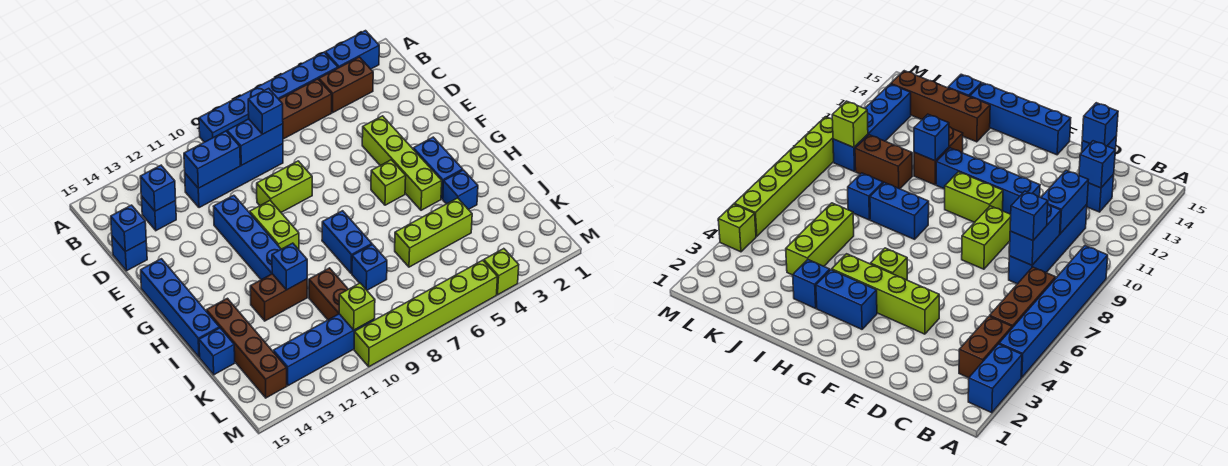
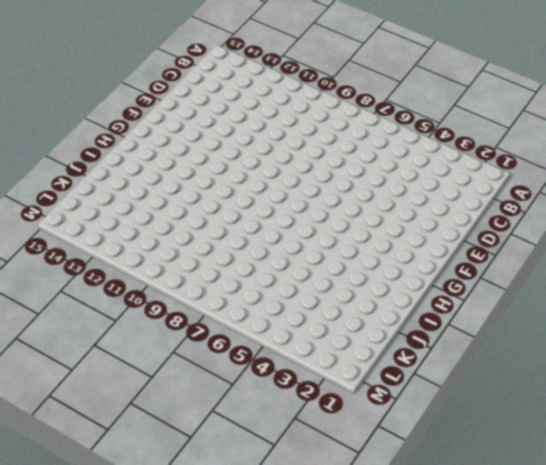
none -> blue 1x2 brick [325,31,379,69]
none -> blue 1x6 brick [199,52,338,142]
none -> brown 1x2 brick [319,57,373,113]
none -> brown 1x3 brick [279,79,332,139]

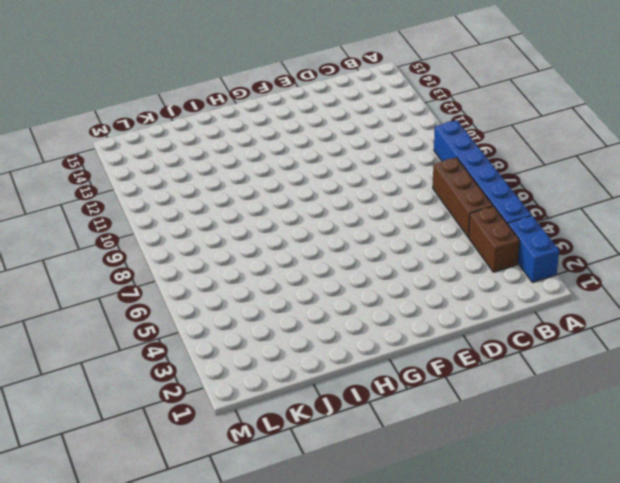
none -> blue 1x4 brick [185,144,283,208]
none -> blue 1x1 brick [141,196,176,231]
none -> blue 1x1 brick [112,236,147,271]
none -> lime 1x4 brick [362,116,442,210]

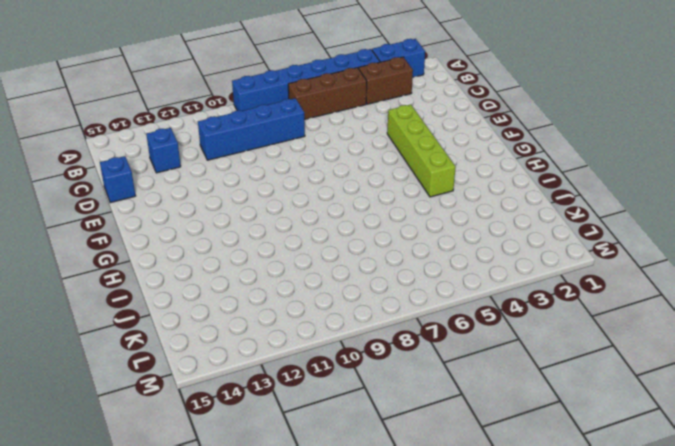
none -> lime 1x2 brick [257,161,312,212]
none -> blue 1x4 brick [213,195,281,280]
none -> lime 1x2 brick [250,201,299,249]
none -> blue 1x4 brick [141,259,219,357]

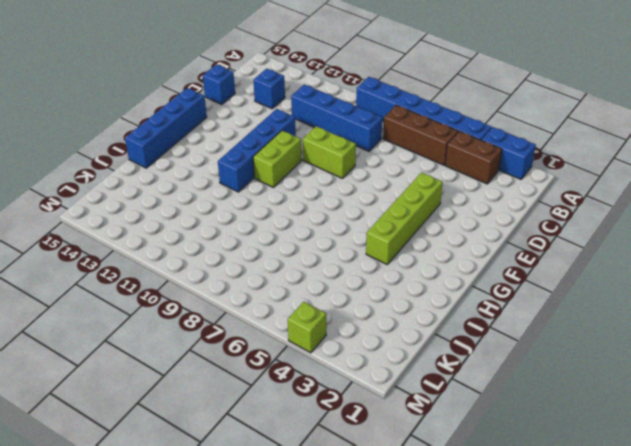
none -> blue 1x2 brick [413,137,463,199]
none -> lime 1x1 brick [371,160,406,205]
none -> blue 1x2 brick [322,211,372,274]
none -> blue 1x1 brick [443,170,478,210]

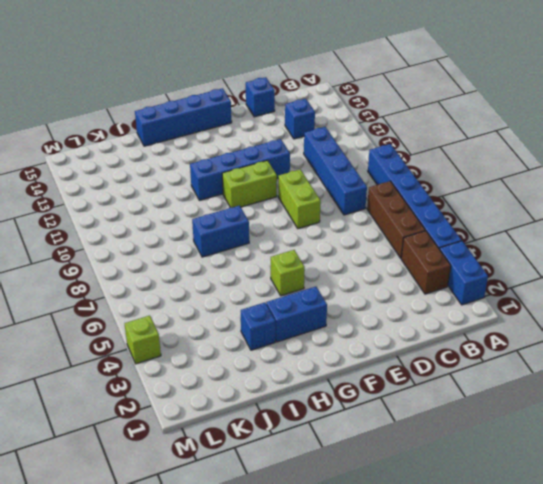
none -> lime 1x4 brick [362,116,442,210]
none -> brown 1x2 brick [250,274,307,321]
none -> brown 1x4 brick [206,298,287,398]
none -> lime 1x3 brick [395,198,472,267]

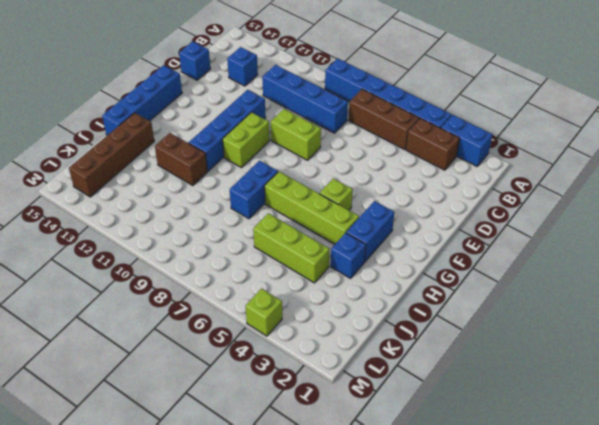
lime 1x4 brick [265,172,359,244] -> lime 1x4 brick turned to [362,116,442,210]
none -> blue 1x1 brick [352,244,387,290]
none -> brown 1x2 brick [309,268,348,320]
none -> blue 1x1 brick [199,328,235,375]
none -> blue 1x4 brick [273,314,374,386]

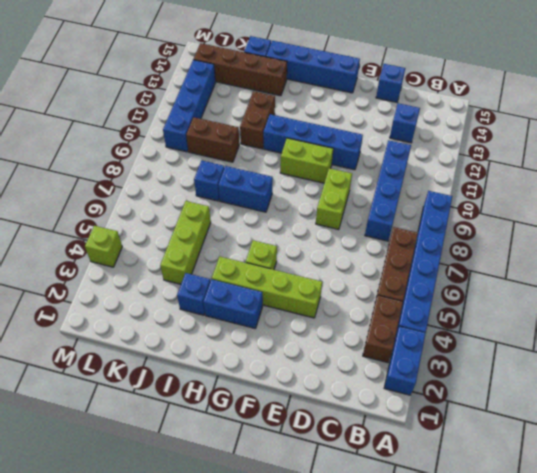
none -> lime 1x6 brick [354,260,498,367]
none -> blue 1x2 brick [227,119,283,165]
none -> blue 1x2 brick [184,131,240,188]
none -> blue 1x1 brick [140,165,176,211]

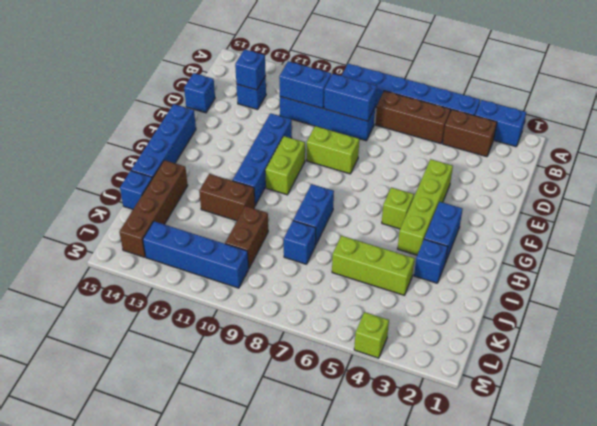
none -> lime 1x6 brick [354,260,498,367]
none -> blue 1x1 brick [111,205,146,252]
none -> blue 1x1 brick [272,243,307,290]
none -> lime 1x1 brick [339,283,375,330]

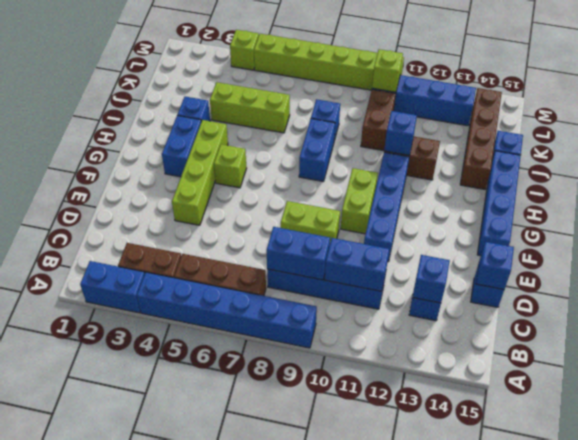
none -> blue 1x1 brick [248,88,283,134]

